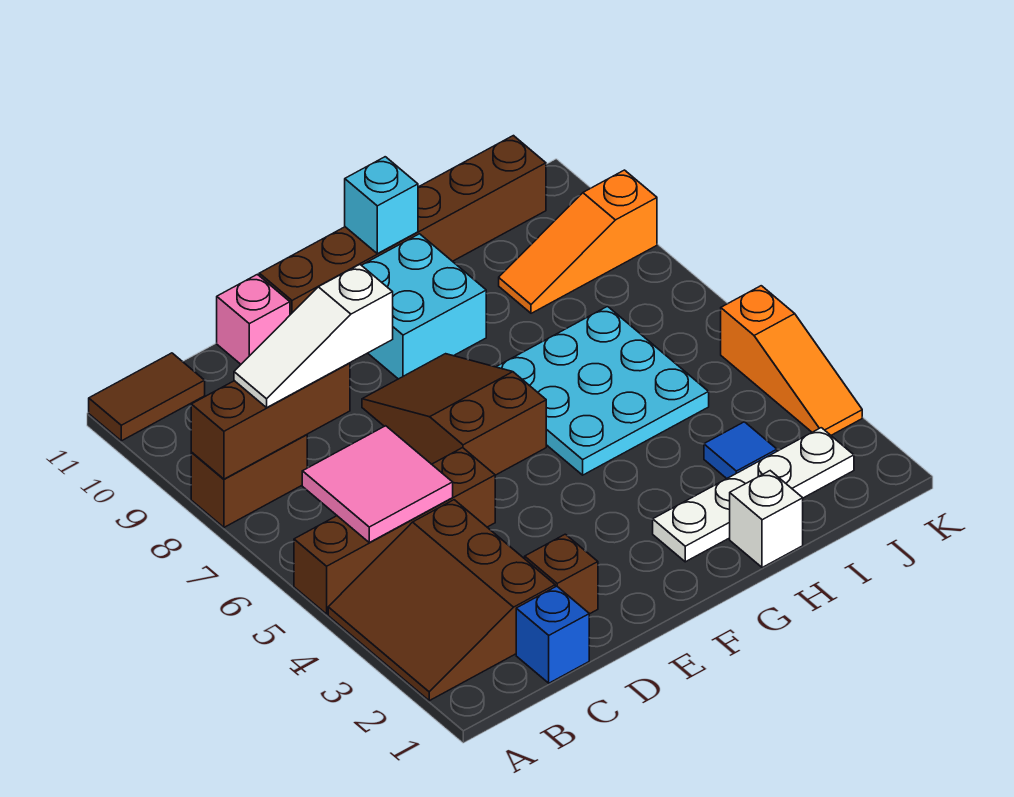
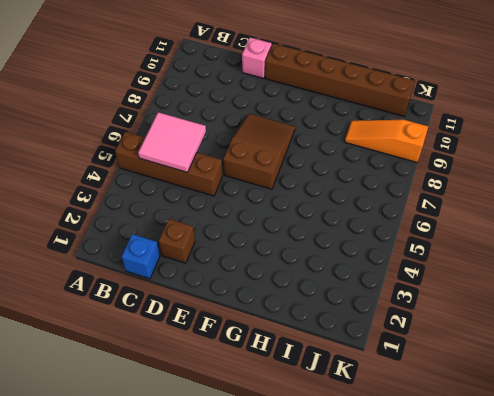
none -> brown 3x3 slope [328,500,555,701]
none -> brown 1x2 brick [191,435,307,527]
none -> brown 1x2 tile [89,353,205,441]

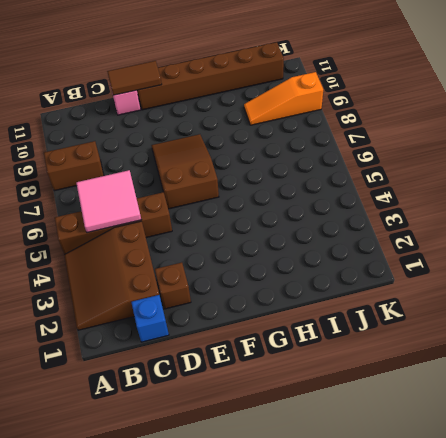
brown 1x2 tile [107,61,162,95] -> brown 1x2 tile moved to [89,353,205,441]
none -> cyan 2x2 brick [362,234,486,379]
none -> white 1x4 plate [653,428,854,562]
none -> cyan 3x3 plate [497,306,709,475]

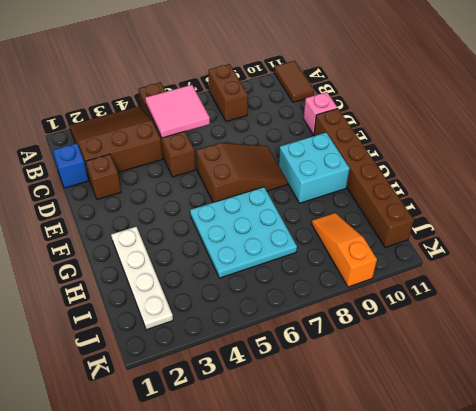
none -> white 1x1 brick [730,471,803,568]
none -> blue 1x1 tile [704,422,777,479]
none -> orange 1x3 slope [721,286,862,435]

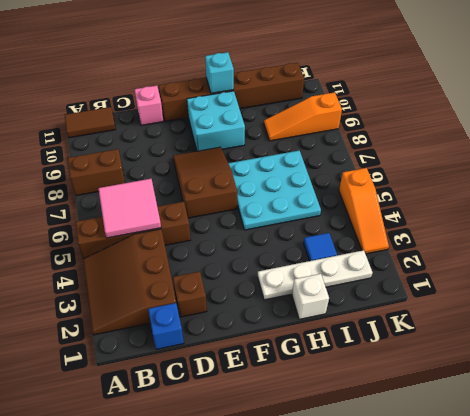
none -> brown 1x3 brick [191,363,350,479]
none -> white 1x3 slope [234,264,393,407]

